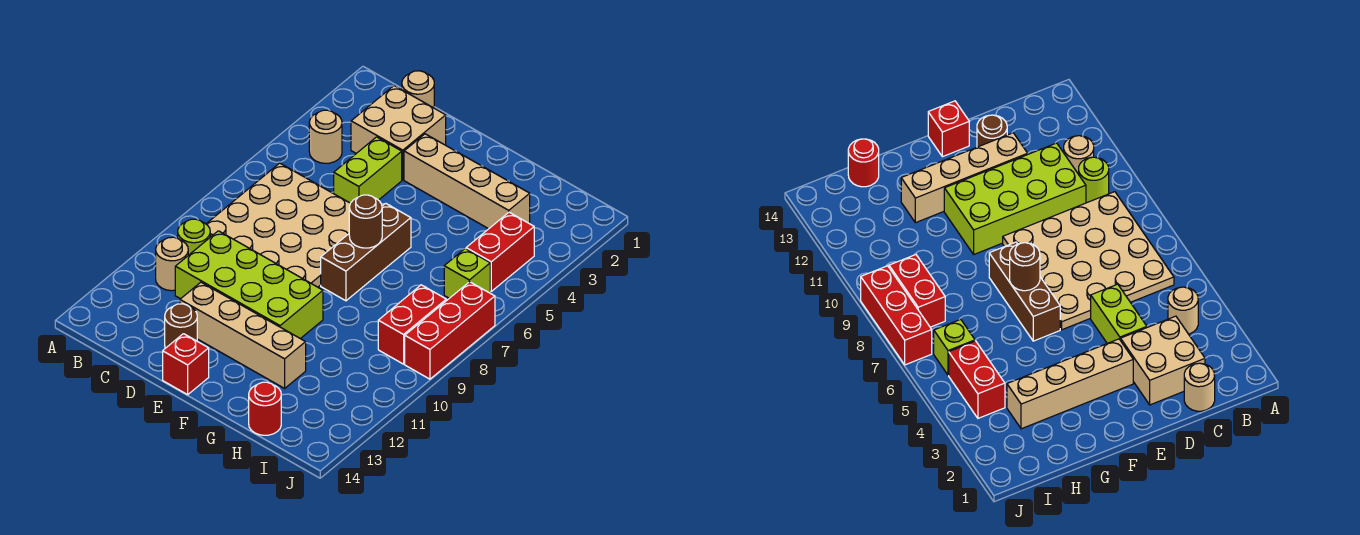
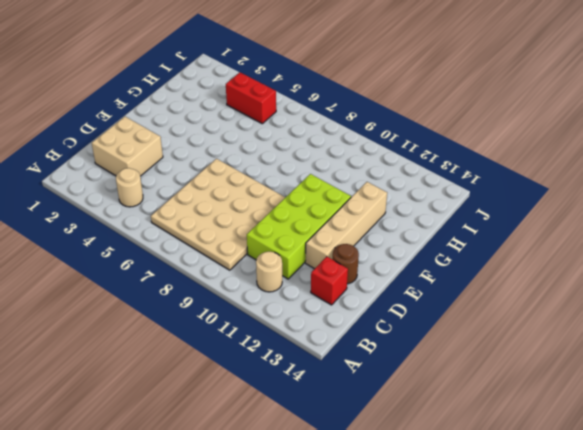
red 1x1 brick [311,257,348,305] -> red 1x1 brick moved to [163,334,209,395]
none -> lime 1x1 round brick [178,219,210,255]
none -> tan 1x1 round brick [402,71,434,108]
none -> lime 1x2 brick [334,137,402,203]

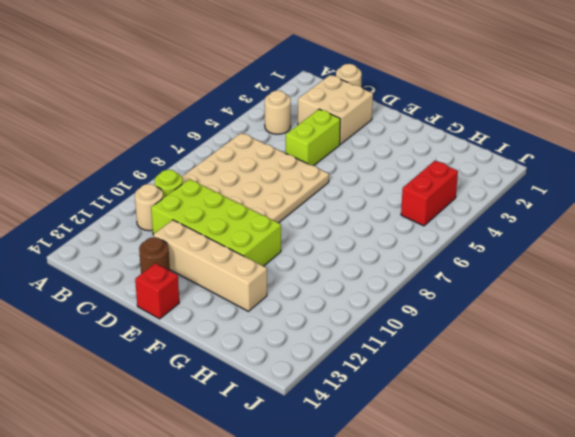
none -> tan 1x4 brick [404,134,530,229]
none -> brown 1x3 brick [321,203,411,301]
none -> red 1x1 round brick [249,382,281,435]

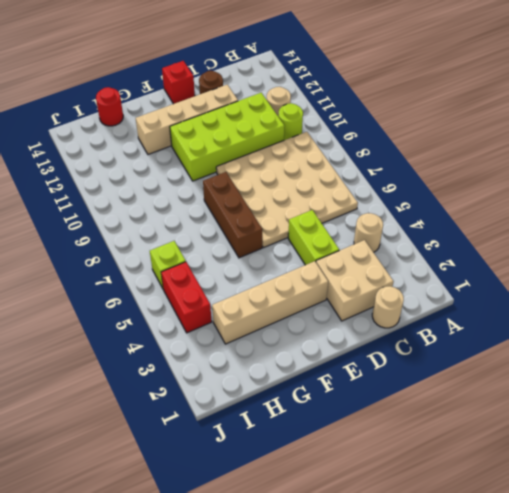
none -> red 1x2 brick [378,285,447,364]
none -> red 1x3 brick [405,282,495,379]
none -> brown 1x1 round brick [349,195,382,248]

